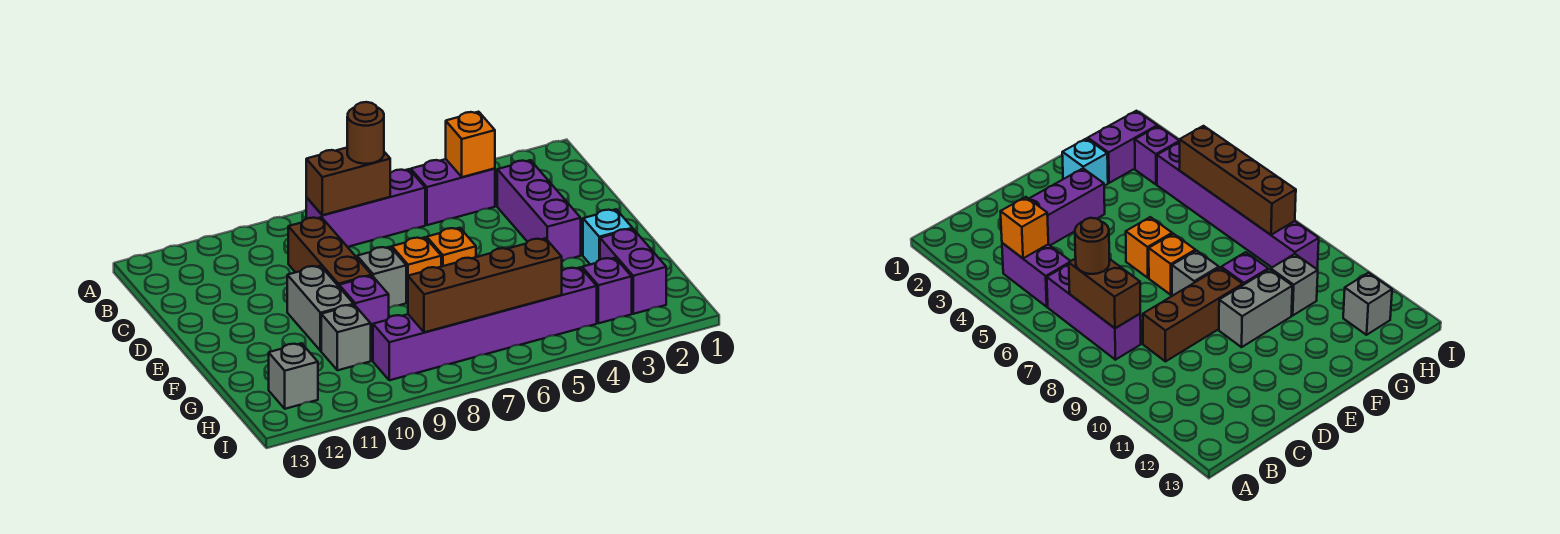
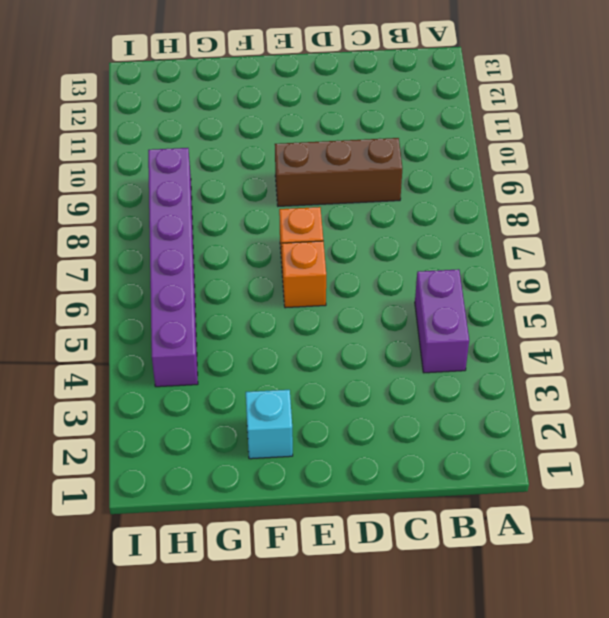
none -> purple 1x3 brick [306,169,425,247]
none -> purple 1x3 brick [497,160,581,261]
none -> grey 1x1 brick [357,247,406,308]

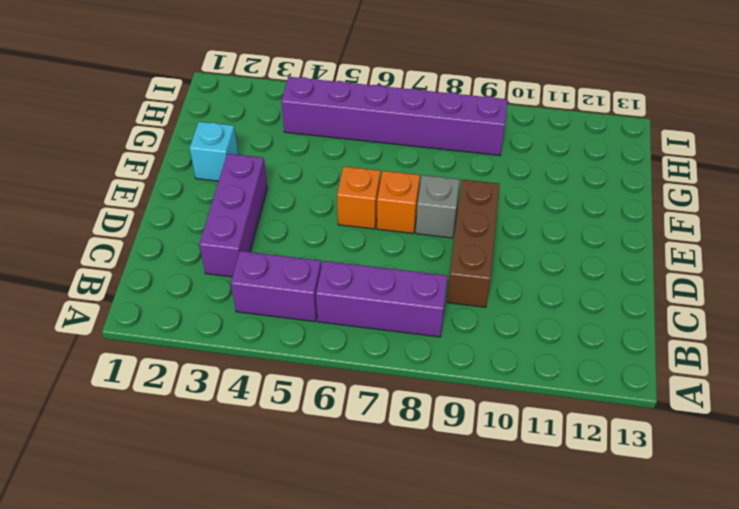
none -> grey 1x2 brick [287,266,354,351]
none -> purple 1x1 brick [339,276,389,337]
none -> purple 1x2 brick [600,229,666,314]

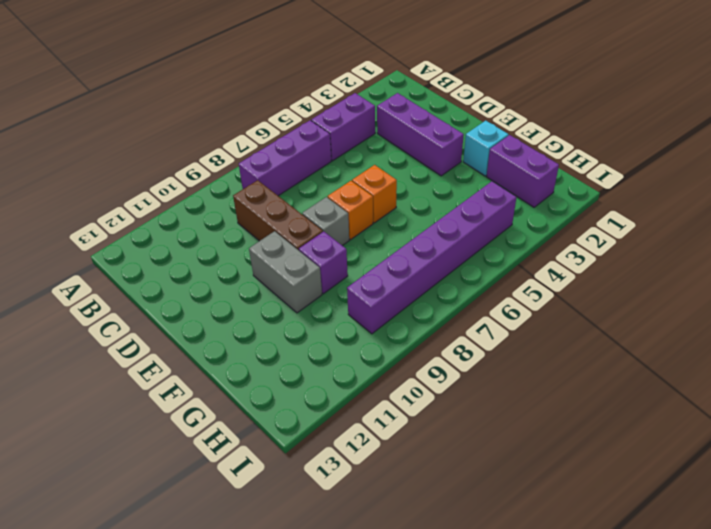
none -> grey 1x1 brick [321,305,371,370]
none -> purple 1x1 brick [582,258,632,323]
none -> grey 1x1 brick [269,343,318,409]

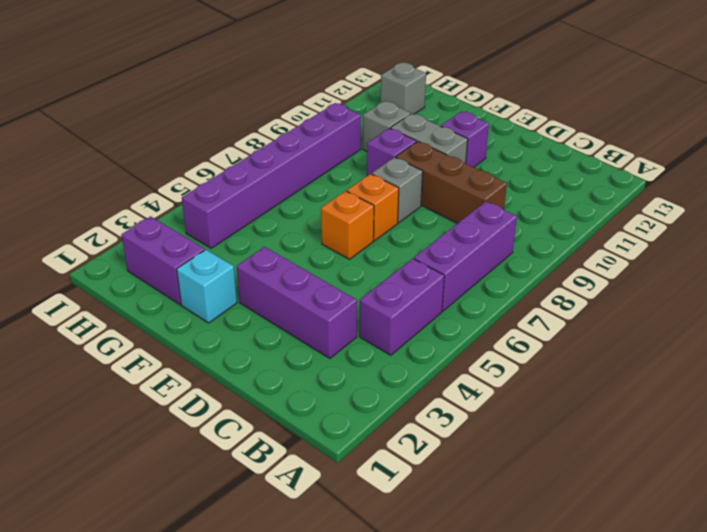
purple 1x1 brick [441,111,489,167] -> purple 1x1 brick moved to [582,258,632,323]
none -> orange 1x1 brick [446,112,495,177]
none -> brown 1x2 brick [306,148,390,215]
none -> brown 1x4 brick [408,238,562,332]

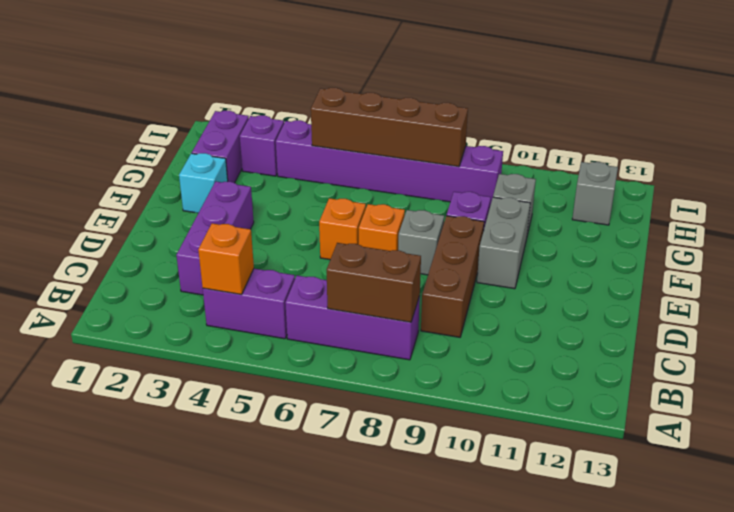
none -> brown 1x1 round brick [347,102,384,164]

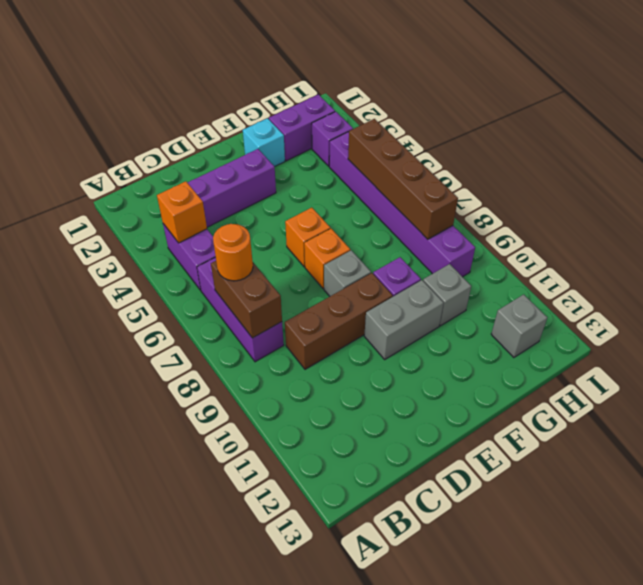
orange 1x1 round brick [213,224,253,281] -> brown 1x1 round brick [347,102,384,164]

